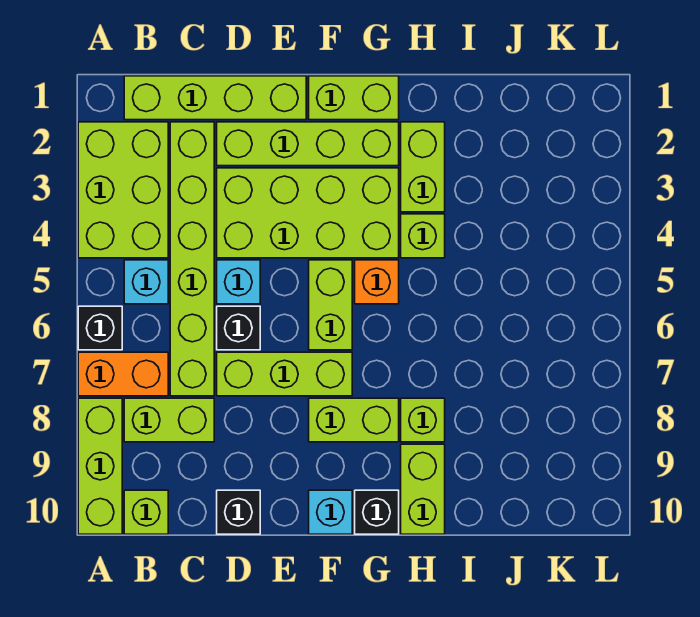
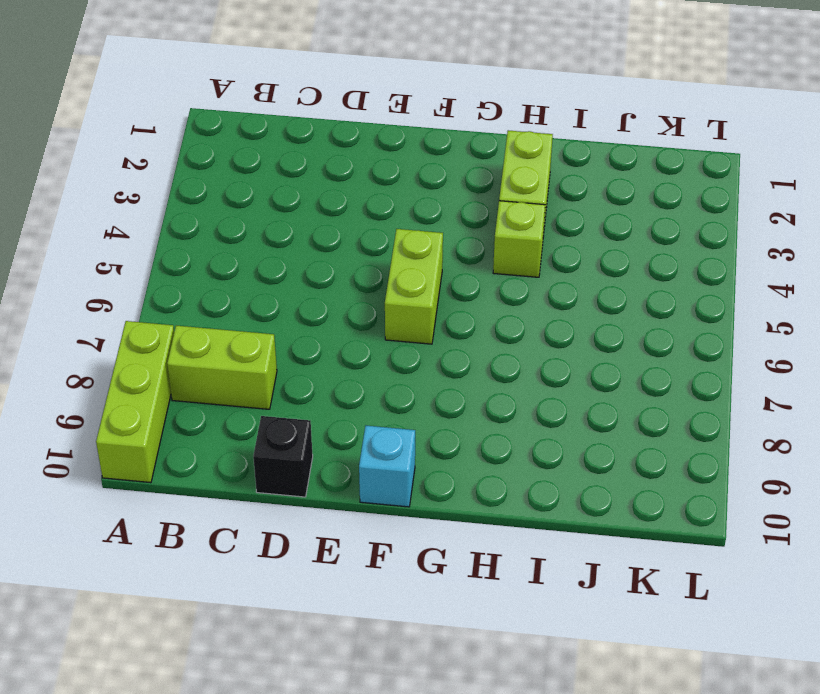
none -> lime 2x3 brick [78,122,168,258]
none -> black 1x1 brick [78,306,122,350]
none -> orange 1x2 brick [78,352,168,396]

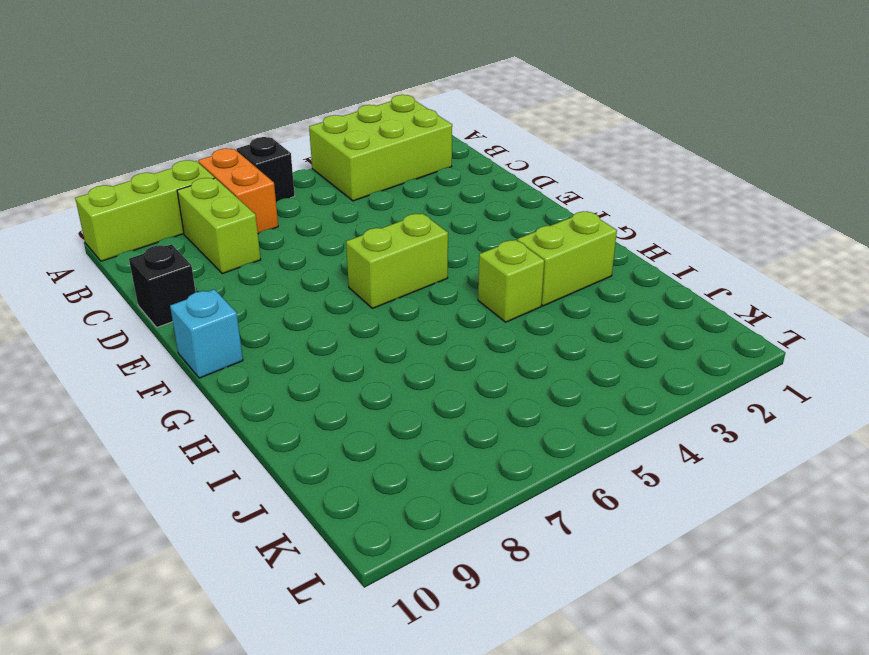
none -> lime 1x4 brick [124,76,306,120]
none -> cyan 1x1 brick [124,260,168,304]
none -> lime 1x1 brick [124,490,168,534]

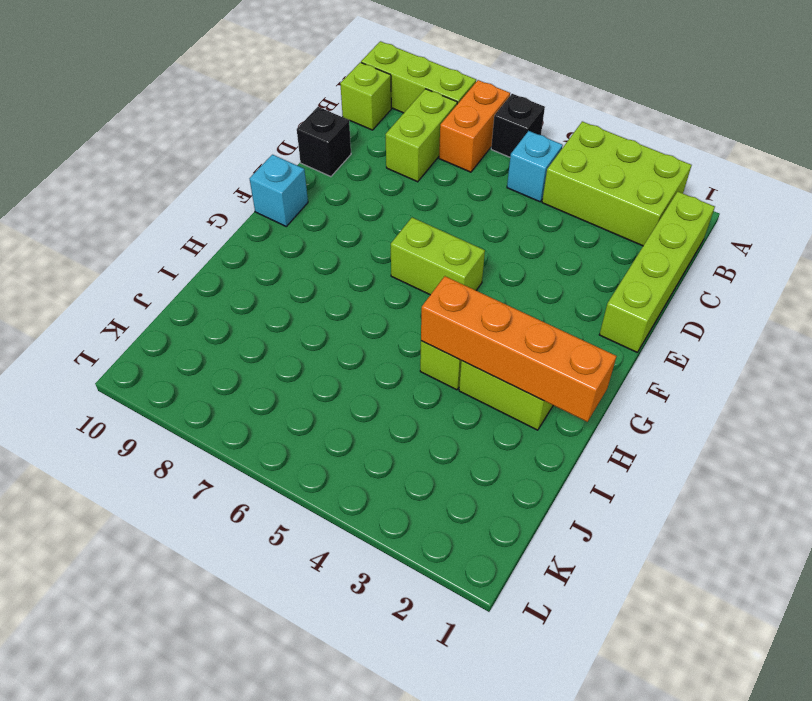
orange 1x4 brick [421,276,616,422] -> none
none -> lime 1x6 brick [170,122,214,396]
none -> lime 1x4 brick [217,122,399,166]
none -> lime 2x4 brick [217,168,399,258]

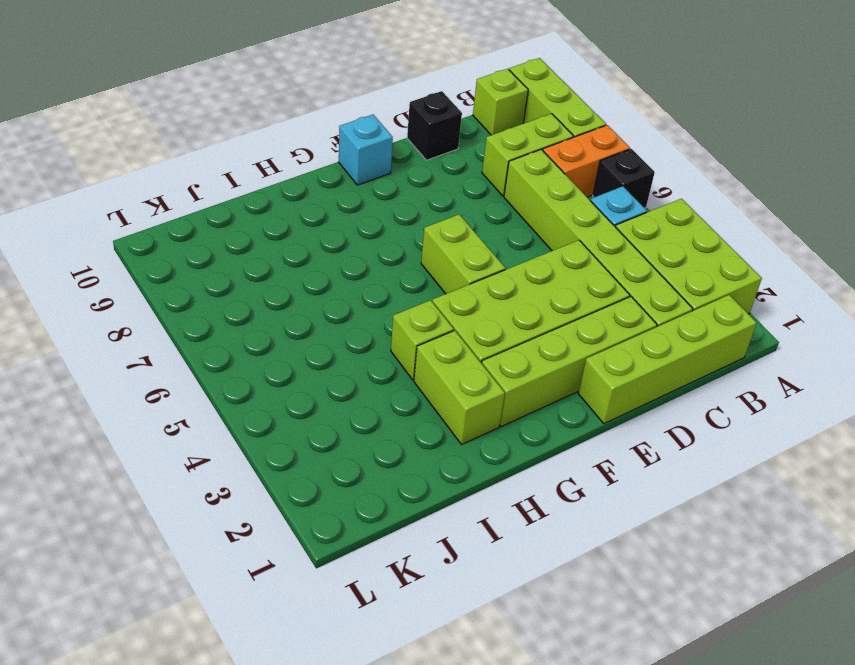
none -> cyan 1x1 brick [217,260,260,304]
none -> black 1x1 brick [217,306,260,350]
none -> lime 1x3 brick [217,352,352,396]

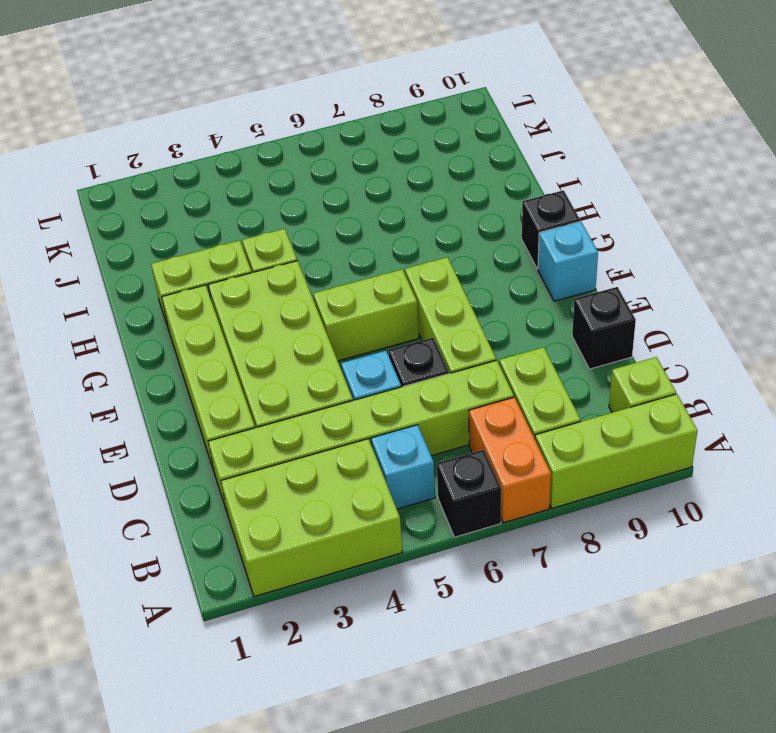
none -> lime 1x4 brick [124,76,306,120]
none -> lime 1x2 brick [309,76,399,120]
none -> lime 1x2 brick [309,398,399,442]

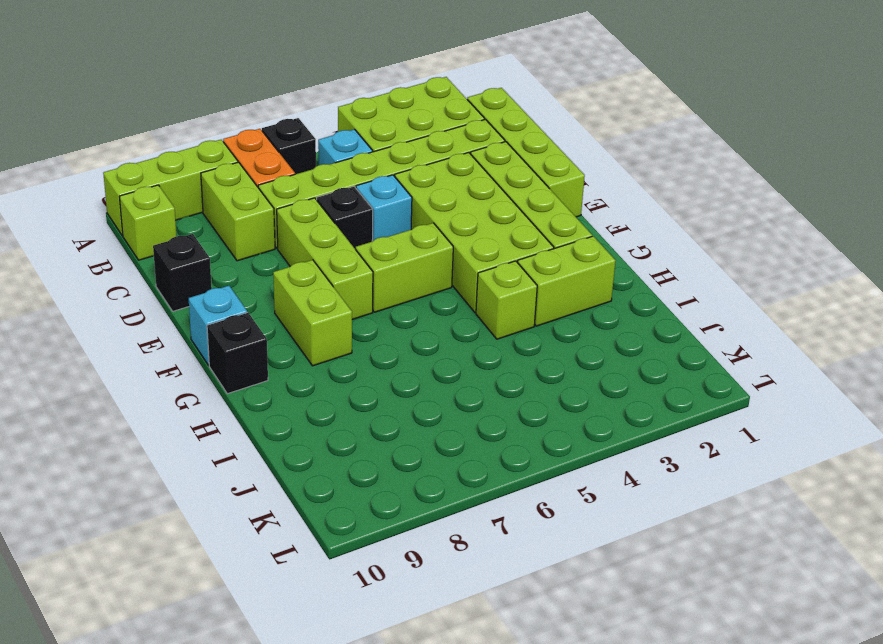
none -> lime 1x2 brick [309,76,399,120]
none -> orange 1x1 brick [355,260,399,304]
none -> lime 1x1 brick [401,398,445,442]

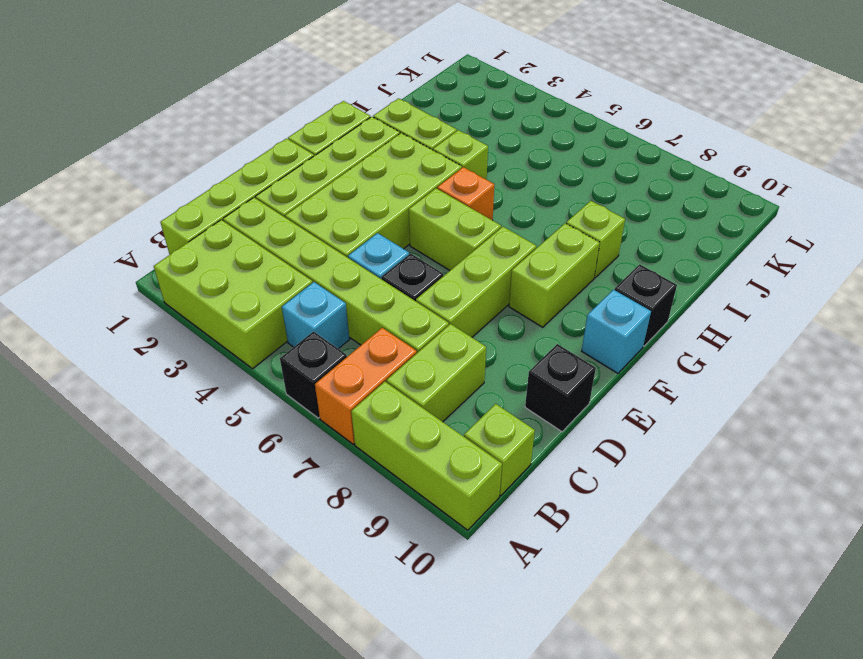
none -> lime 1x2 brick [401,444,445,534]

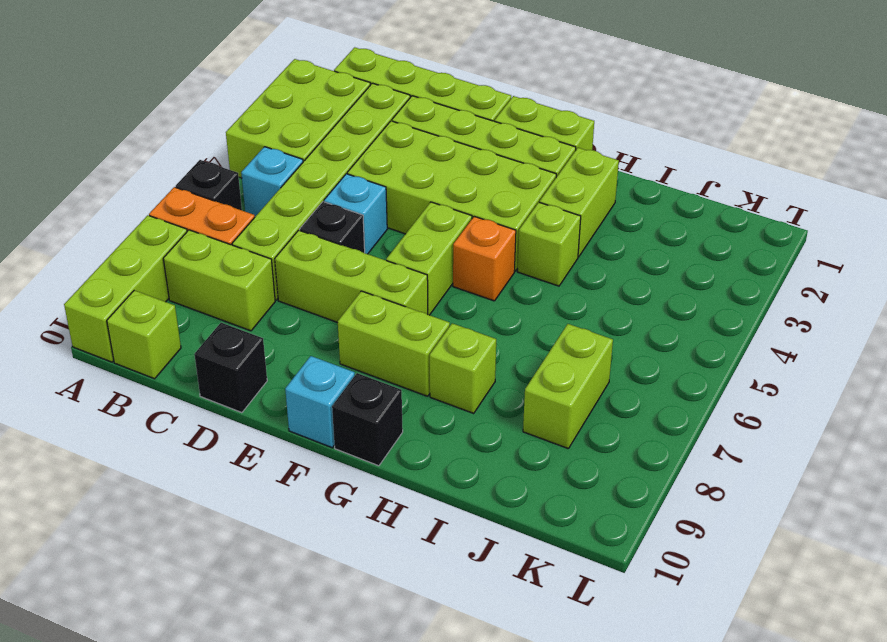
lime 1x2 brick [523,324,613,449] -> lime 1x2 brick moved to [401,444,445,534]

